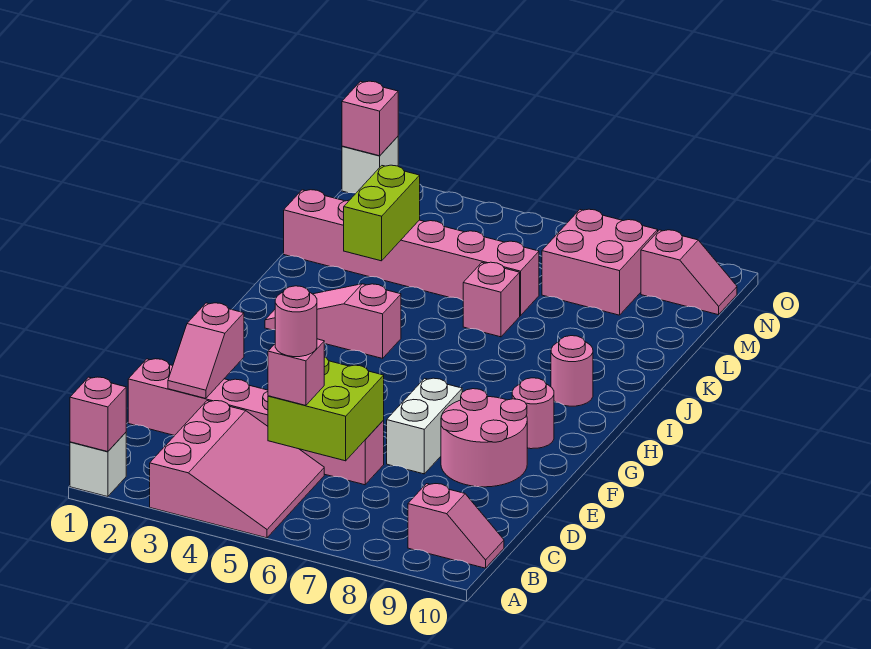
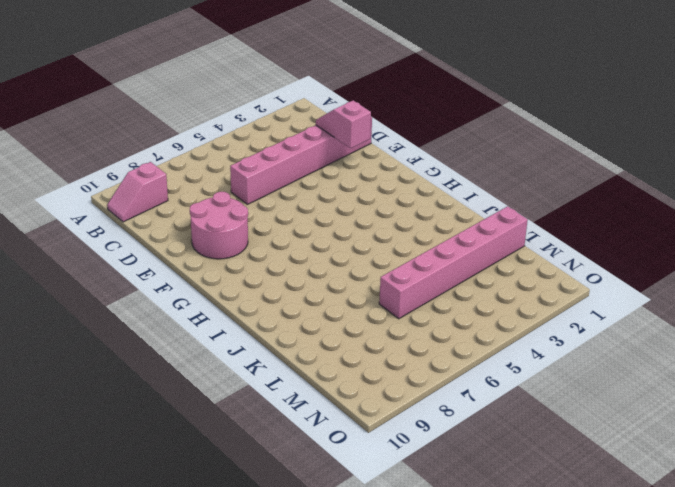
none -> white 1x1 brick [70,432,126,497]
none -> pink 3x3 slope [150,401,324,538]
none -> white 1x2 brick [387,378,462,474]

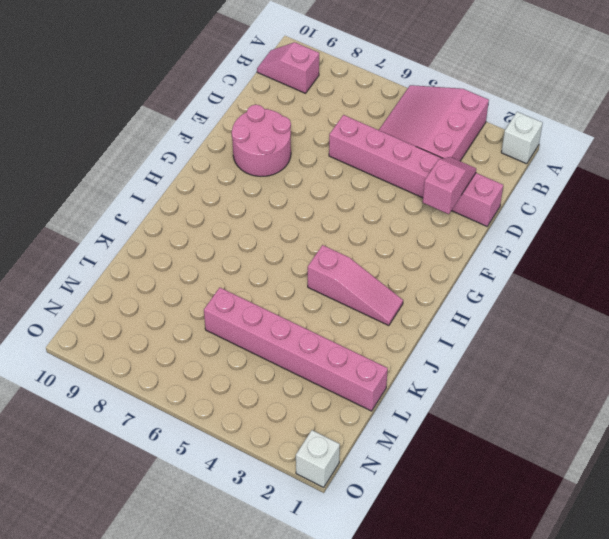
none -> white 1x2 brick [387,378,462,474]
none -> pink 1x1 round brick [512,378,554,449]
none -> pink 1x1 round brick [551,336,593,406]

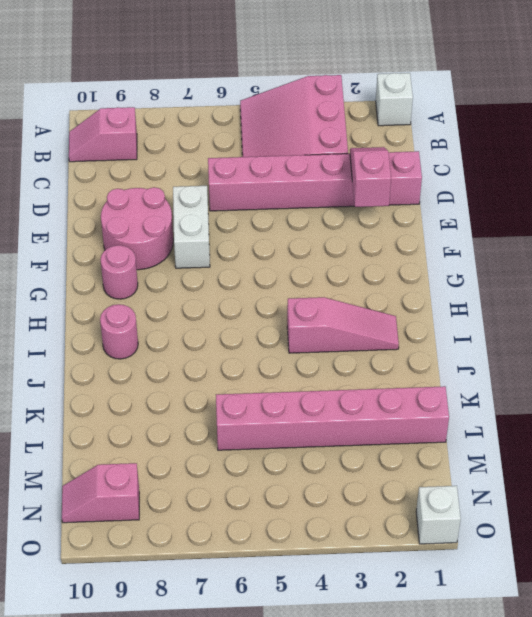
none -> pink 1x1 brick [463,262,520,337]
none -> pink 2x2 brick [542,209,658,315]
none -> pink 1x1 brick [70,377,126,452]

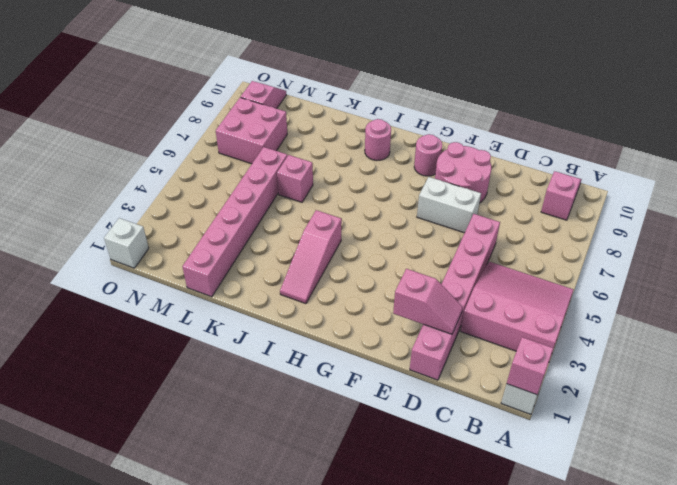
none -> lime 2x2 brick [268,357,384,461]
none -> lime 1x2 brick [344,165,420,261]
none -> pink 1x1 brick [342,81,398,156]

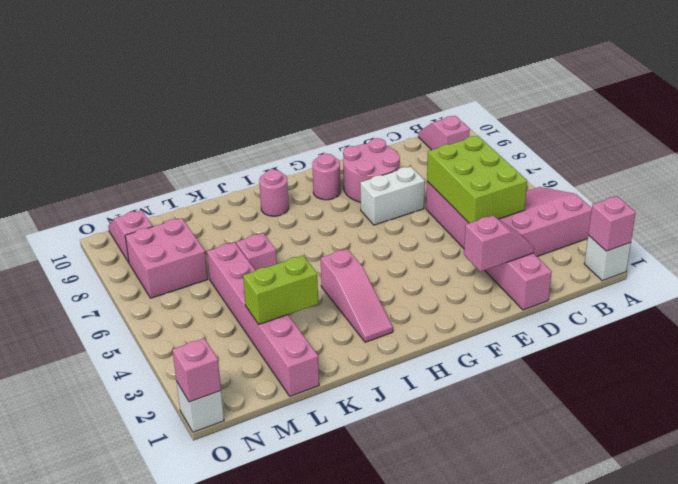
lime 2x3 brick [427,136,527,223] -> lime 2x2 brick [268,357,384,461]
none -> pink 1x1 brick [268,339,324,405]
none -> pink 1x1 round brick [275,286,317,357]

